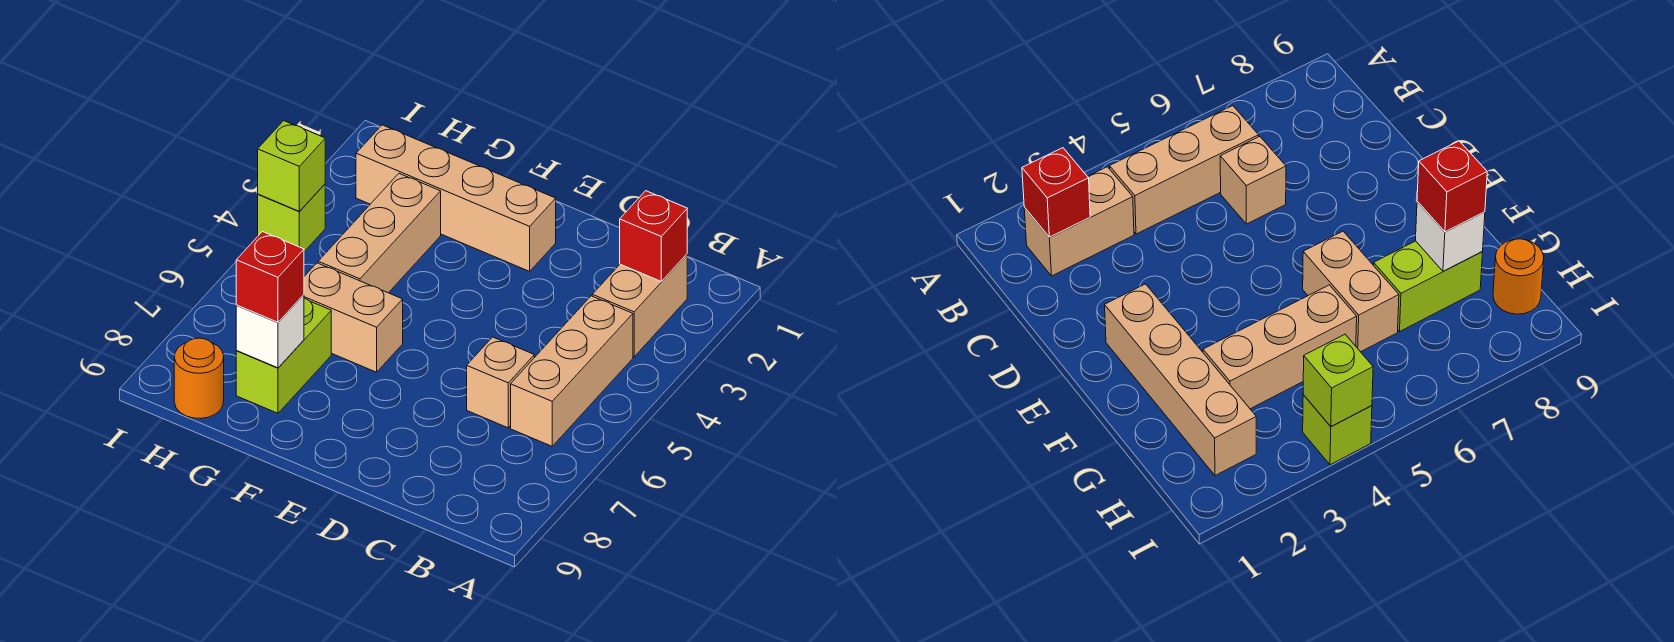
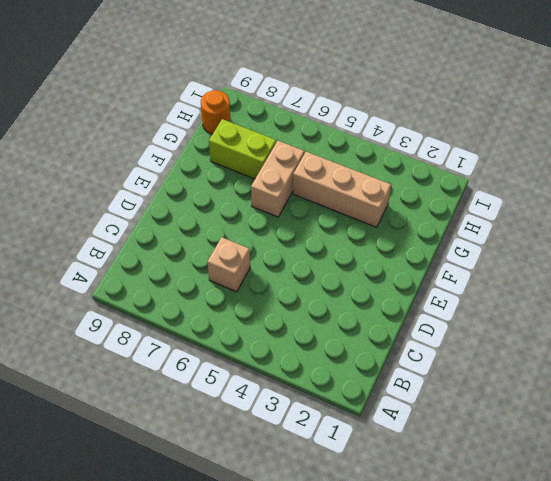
none -> tan 1x2 brick [592,254,687,357]
none -> tan 1x3 brick [511,296,633,446]
none -> tan 1x4 brick [356,125,556,271]

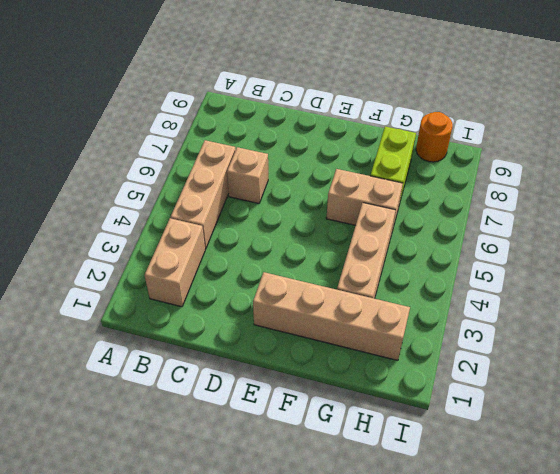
none -> lime 1x1 brick [258,184,325,252]
none -> red 1x1 brick [620,191,687,282]
none -> white 1x1 brick [236,295,304,368]

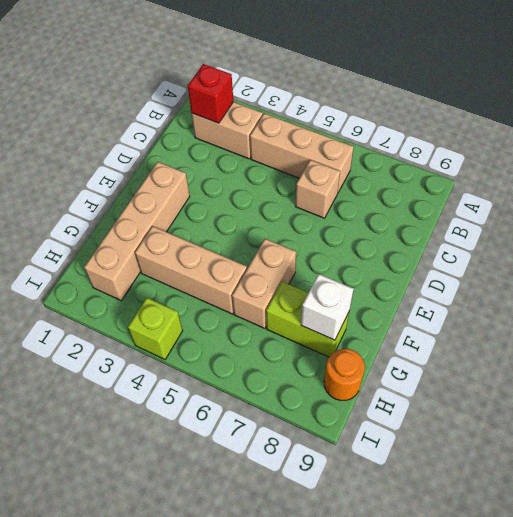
none -> lime 1x1 brick [258,121,325,211]
none -> red 1x1 brick [236,232,304,322]

